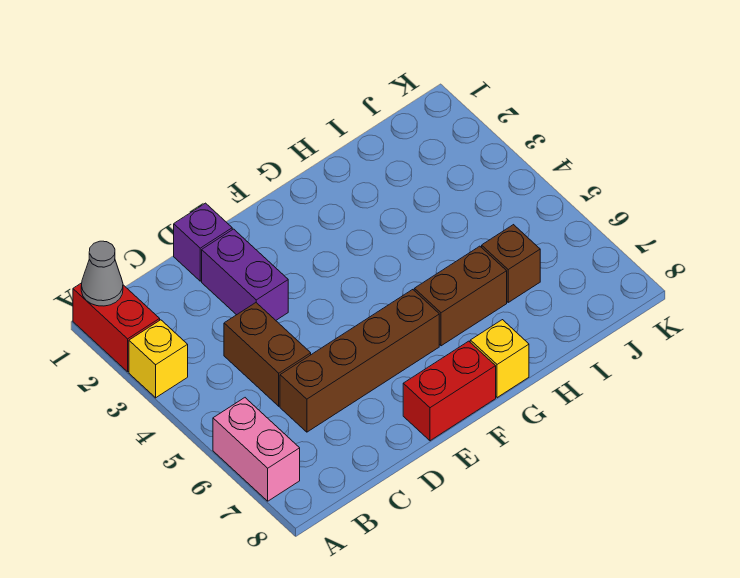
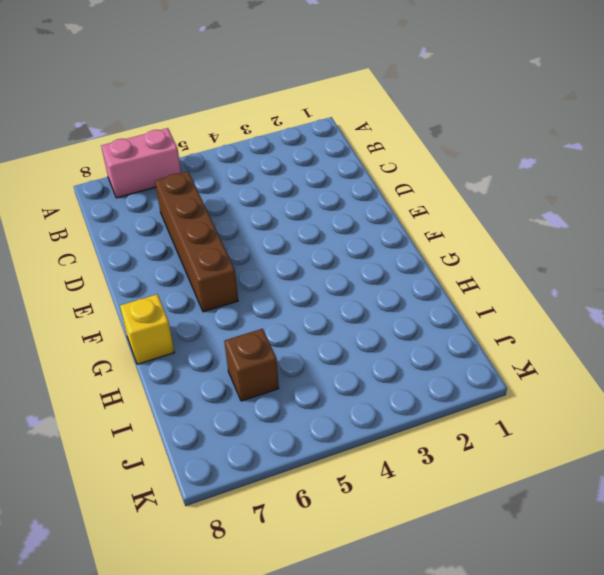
none -> red 1x2 brick [73,283,160,372]
none -> yellow 1x1 brick [129,320,188,398]
none -> brown 1x2 brick [224,303,311,406]

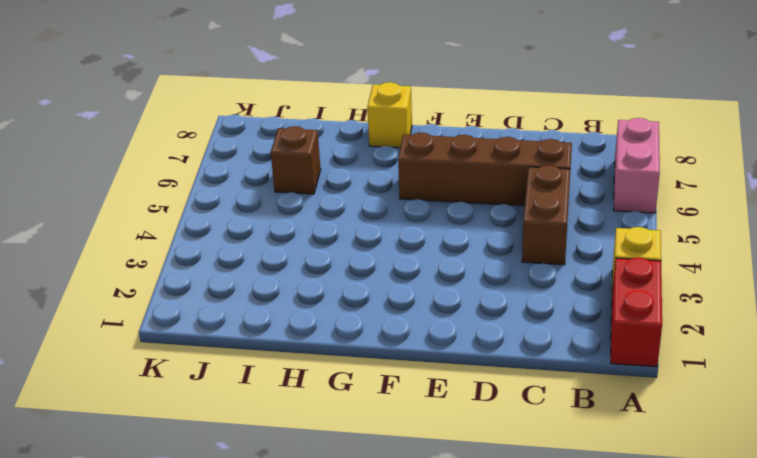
none -> purple 1x1 brick [174,203,232,281]
none -> purple 1x2 brick [202,229,288,320]
none -> red 1x2 brick [403,341,496,441]

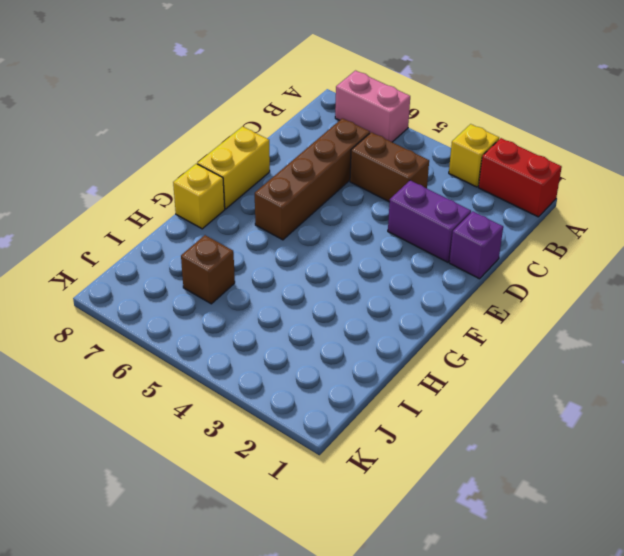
yellow 1x2 brick [197,126,270,209] -> red 1x2 brick [403,341,496,441]
none -> brown 1x2 brick [414,246,507,346]
none -> grey 1x1 cone [81,241,123,306]

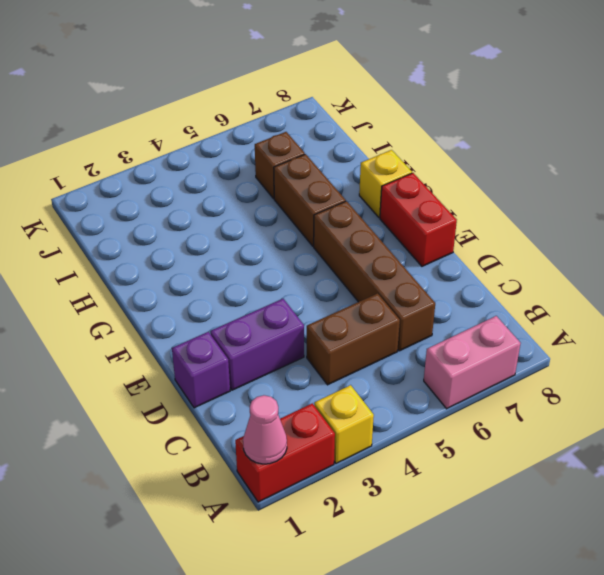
pink 1x1 cone [243,395,287,464] -> grey 1x1 cone [81,241,123,306]

